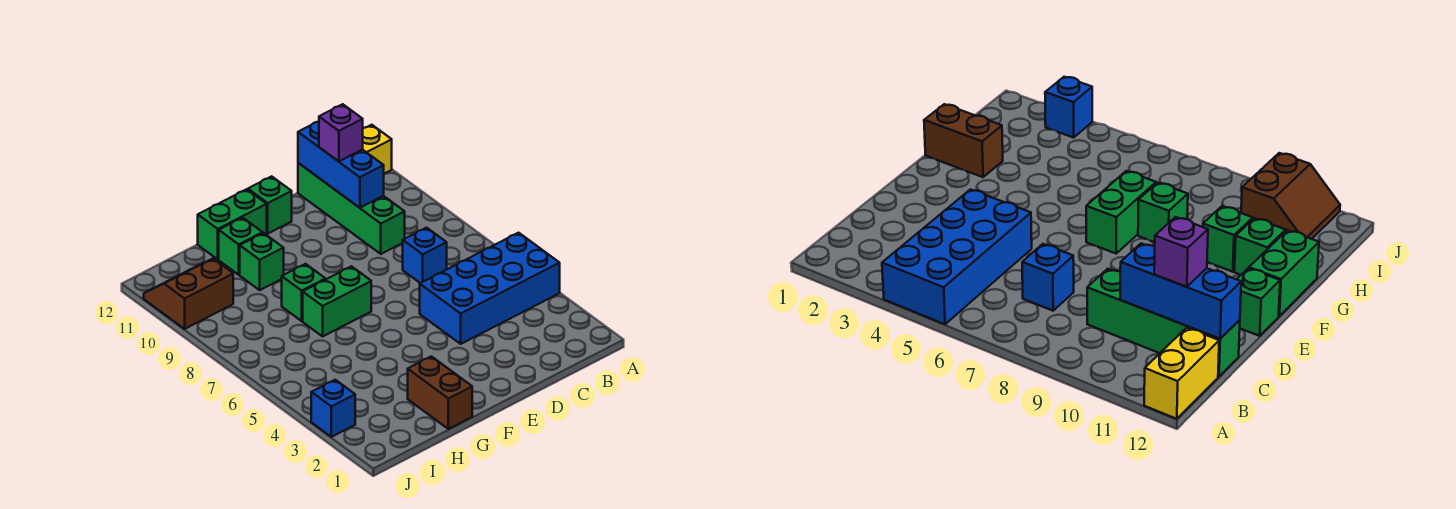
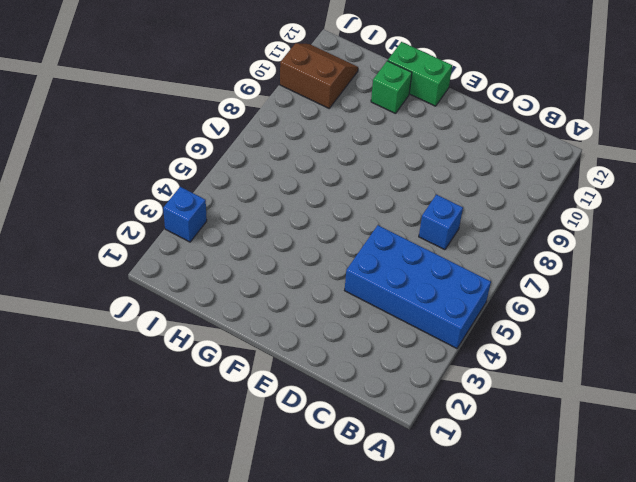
none -> yellow 1x2 brick [363,125,392,174]
none -> green 1x4 brick [298,163,405,254]
none -> green 1x1 brick [248,176,292,233]

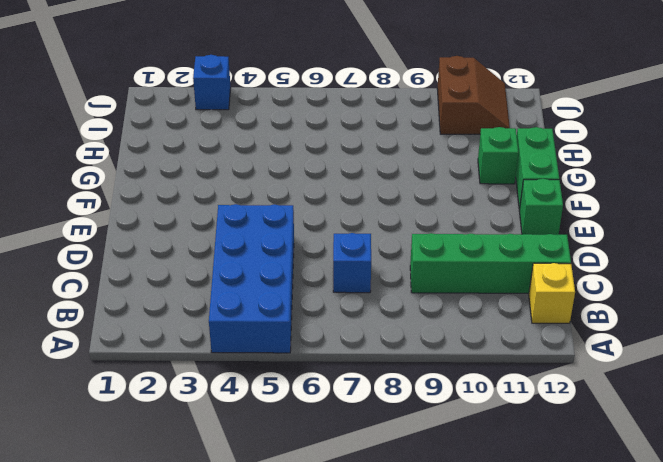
yellow 1x1 brick [529,263,575,323] -> yellow 1x2 brick [363,125,392,174]
none -> green 1x2 brick [303,266,371,336]
none -> brown 1x2 brick [408,356,472,429]
none -> green 1x1 brick [282,264,325,321]

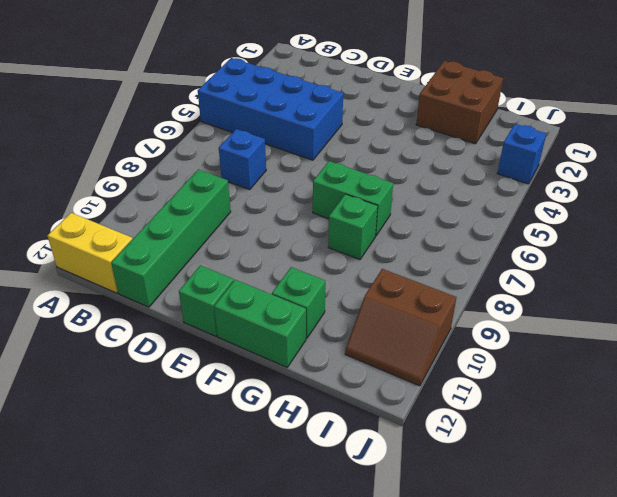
brown 2x2 brick [416,61,503,144] -> brown 1x2 brick [408,356,472,429]
none -> green 1x1 brick [240,233,284,290]
none -> blue 1x3 brick [298,121,384,208]
none -> purple 1x1 brick [319,104,363,161]

